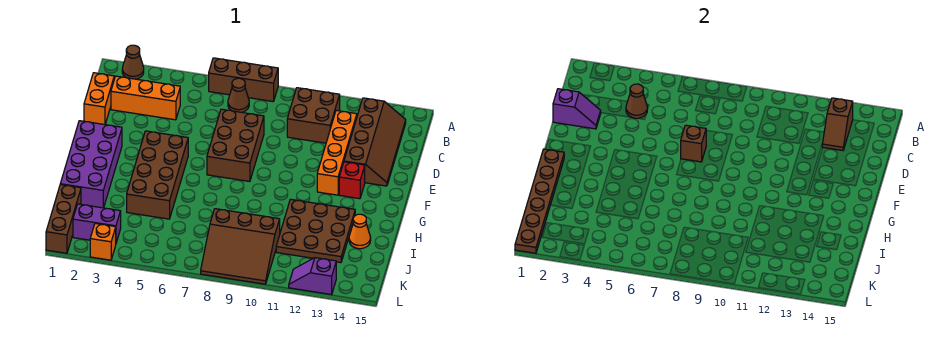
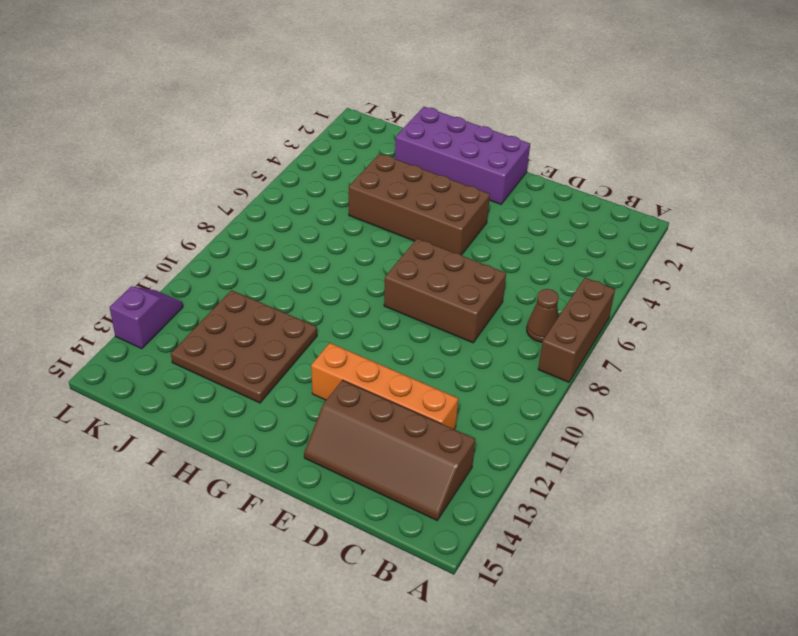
none -> brown 1x1 cone [122,45,144,79]
none -> brown 2x2 brick [287,88,340,143]
none -> orange 1x2 brick [84,73,114,125]

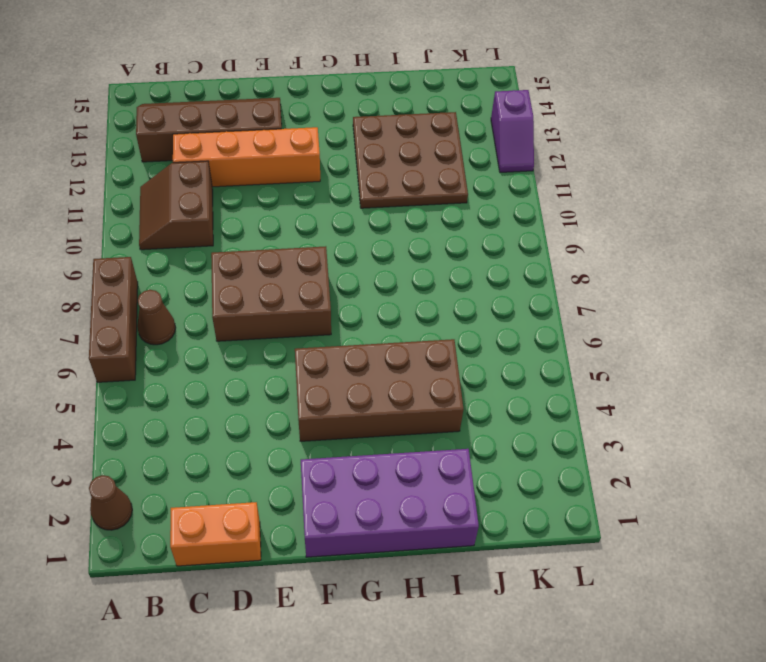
brown 2x2 slope [139,161,213,250] -> brown 2x2 brick [287,88,340,143]
none -> orange 1x3 brick [111,76,180,120]
none -> red 1x1 brick [339,162,365,199]
none -> orange 1x1 cone [349,214,371,249]

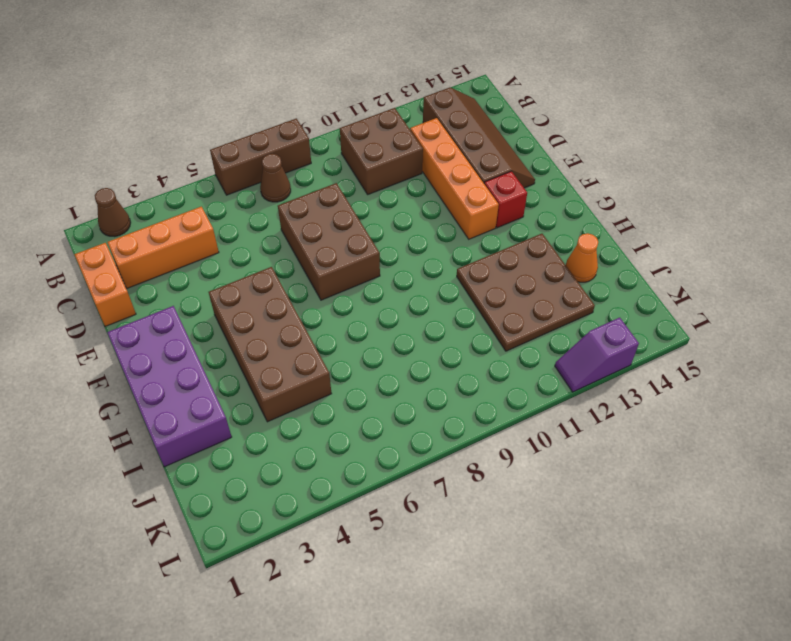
none -> brown 1x3 brick [46,185,81,253]
none -> brown 3x3 slope [201,209,280,284]
none -> purple 1x2 brick [73,204,121,243]

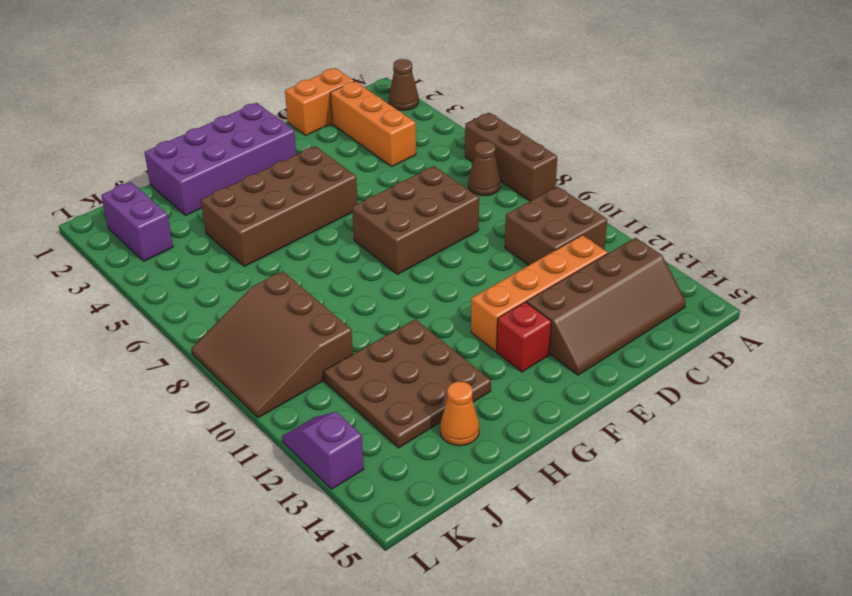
none -> brown 1x3 brick [46,185,81,253]
none -> orange 1x1 brick [90,223,116,260]
none -> brown 1x2 slope [822,98,853,150]

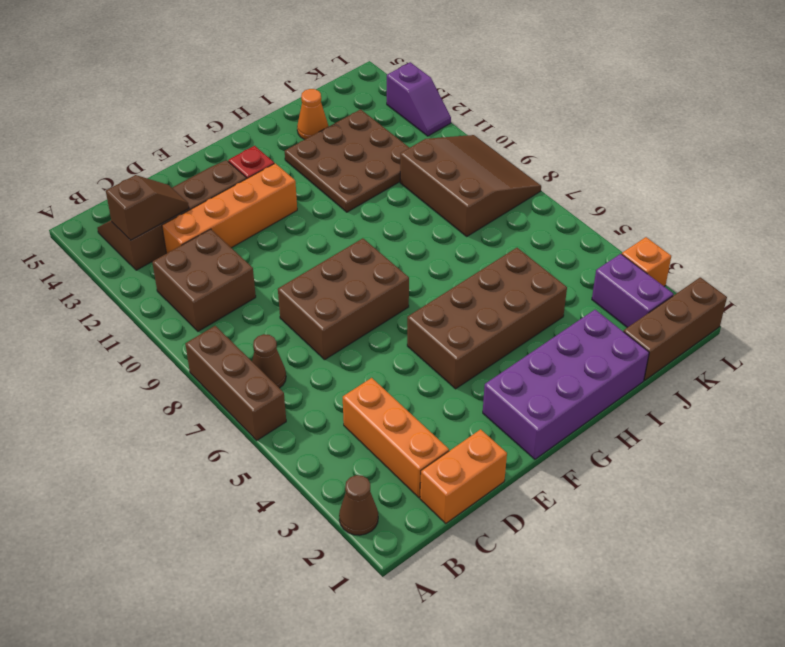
none -> brown 1x1 cone [626,84,647,118]
none -> purple 1x2 slope [553,89,601,129]
none -> brown 1x1 brick [681,125,706,162]

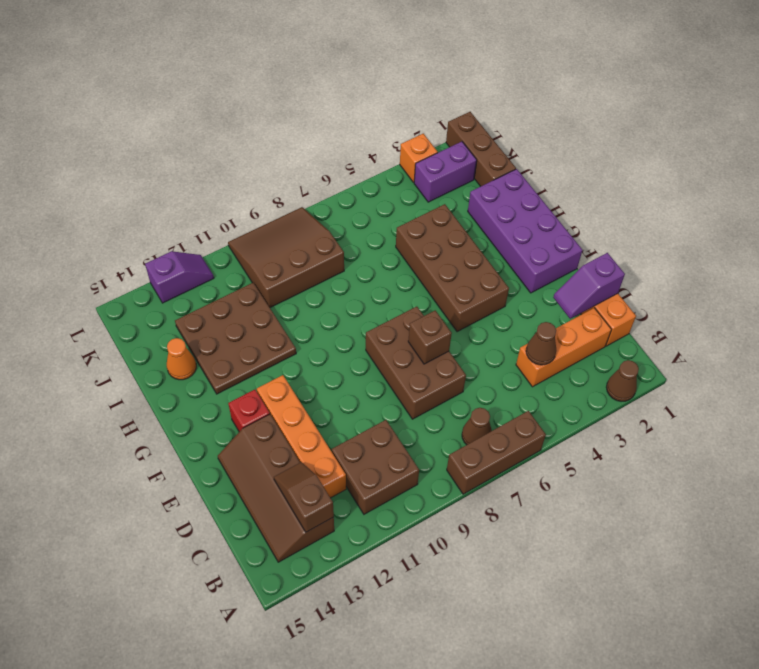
none -> brown 1x6 plate [515,149,564,253]

